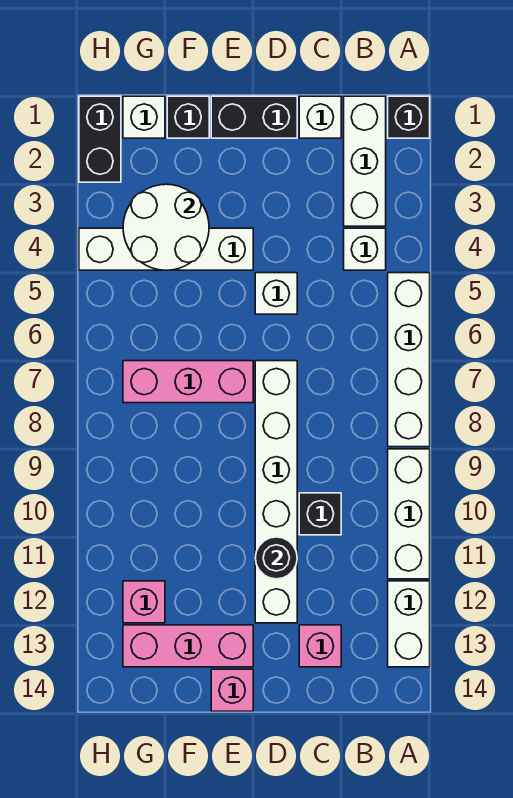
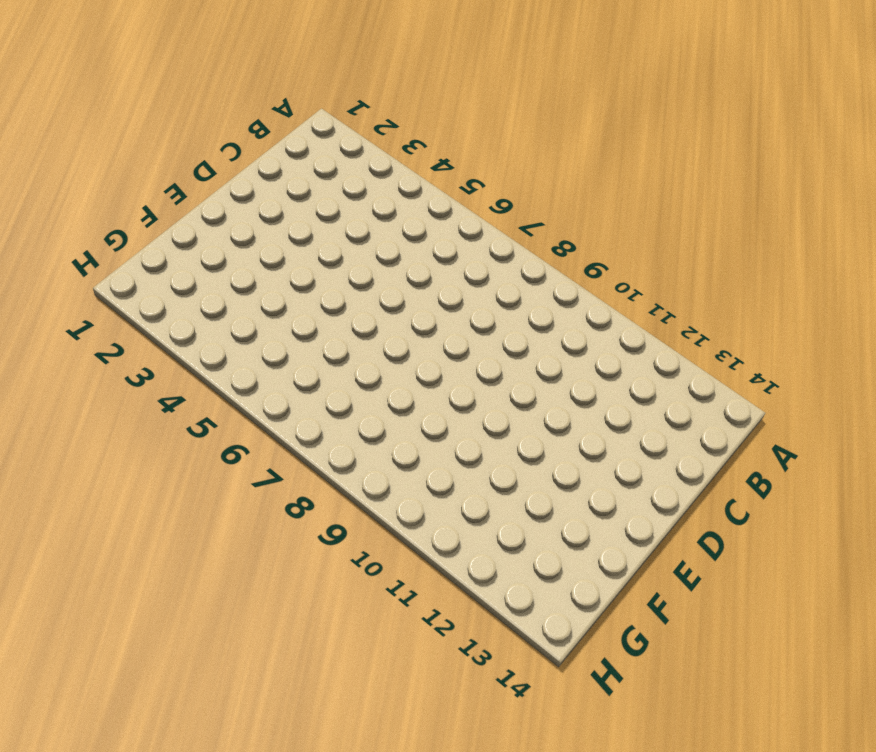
none -> black 1x1 brick [388,96,430,138]
none -> white 1x4 brick [388,273,430,447]
none -> white 1x3 brick [388,449,430,579]

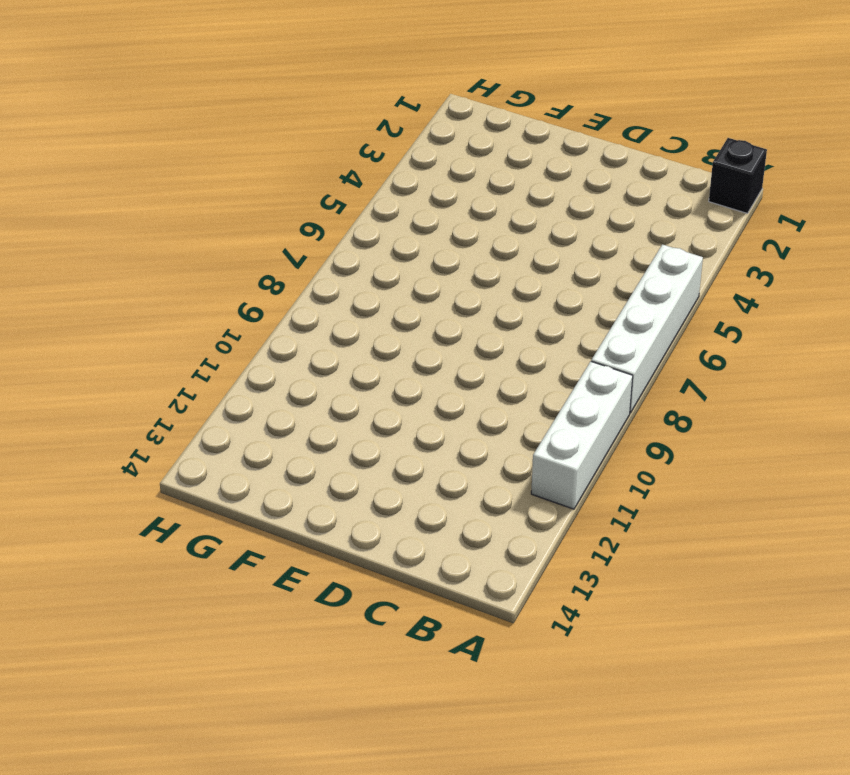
none -> white 1x2 brick [388,581,430,667]
none -> white 1x3 brick [344,96,386,226]
none -> white 1x1 brick [344,228,386,270]

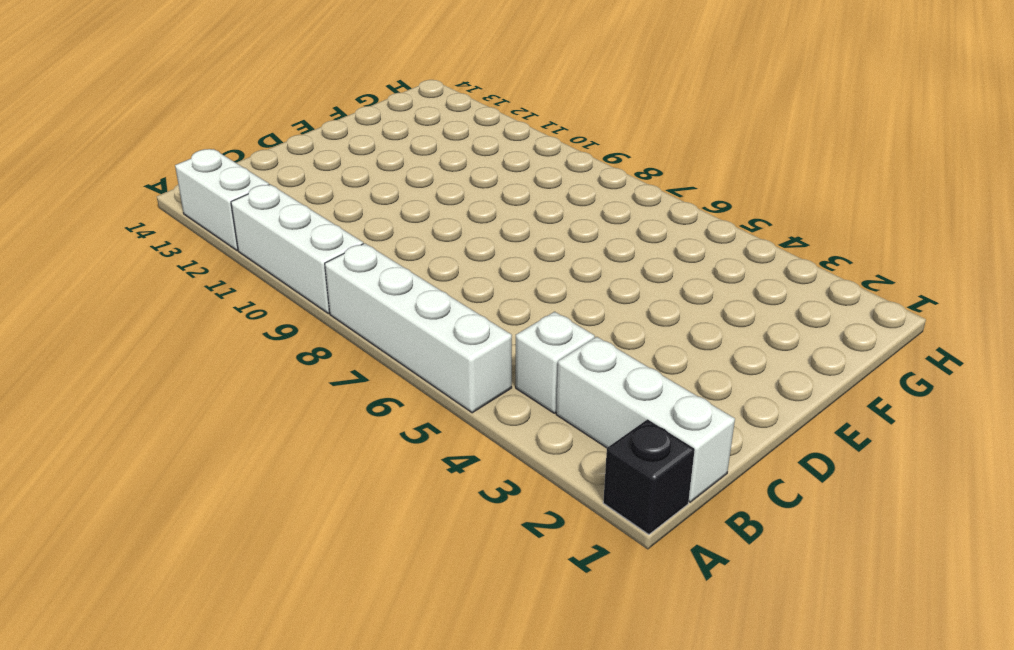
none -> white 1x1 brick [299,96,341,138]
none -> black 1x1 brick [299,493,341,535]
none -> pink 1x1 brick [299,625,341,667]

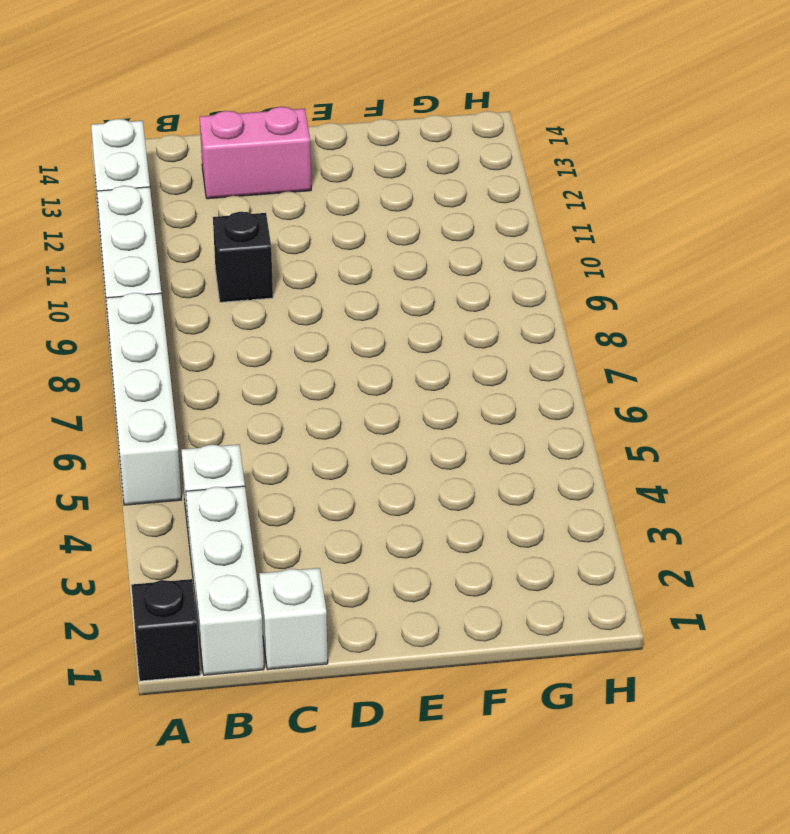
pink 1x2 brick [200,107,311,199] -> pink 1x1 brick [299,625,341,667]
none -> black 1x2 brick [211,96,297,138]
none -> white 1x1 brick [255,273,297,314]
none -> white 1x6 brick [255,361,297,623]

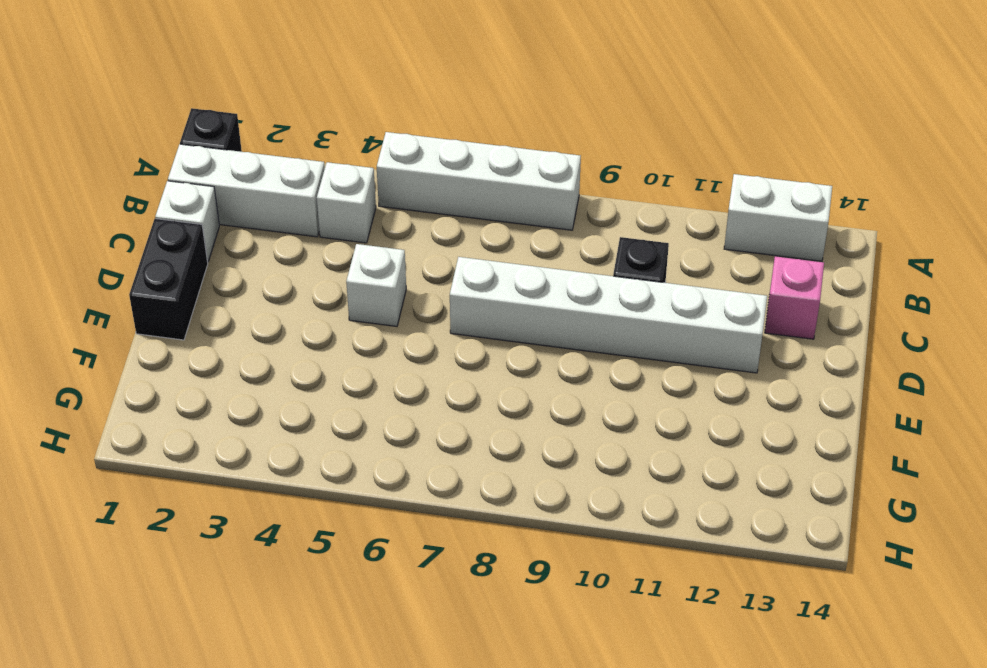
none -> white 1x3 brick [388,449,430,579]
none -> white 1x4 brick [79,228,253,270]
none -> pink 1x3 brick [123,361,253,403]

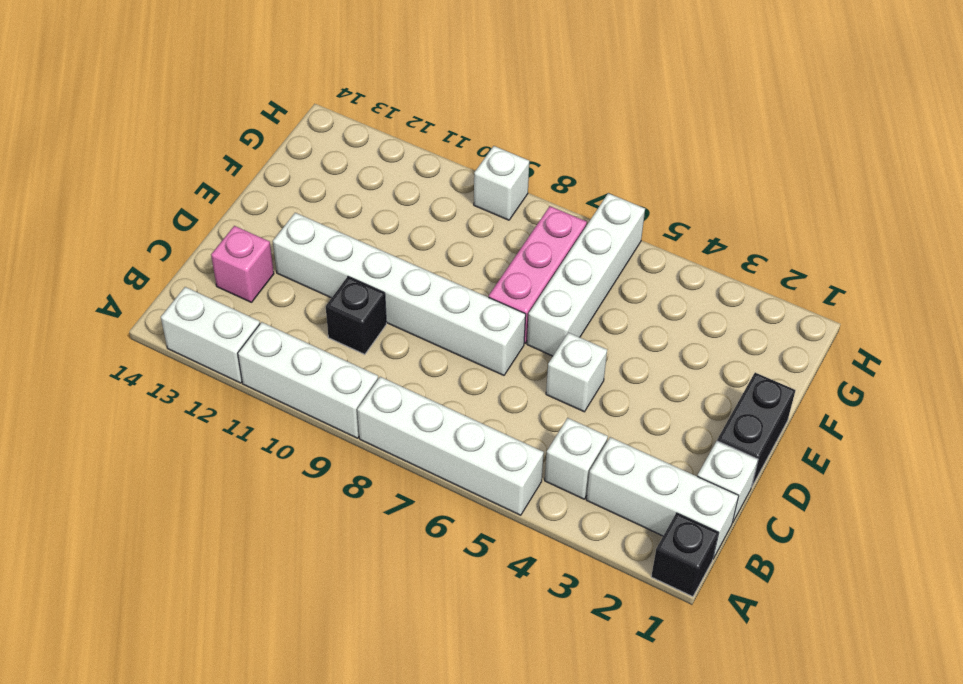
white 1x4 brick [527,193,645,356] -> white 1x4 brick moved to [79,228,253,270]
white 1x1 brick [474,146,529,220] -> white 1x1 brick moved to [123,96,165,138]
none -> pink 1x3 brick [123,625,253,667]
none -> pink 1x1 brick [211,669,253,711]
none -> black 1x1 brick [167,96,209,138]

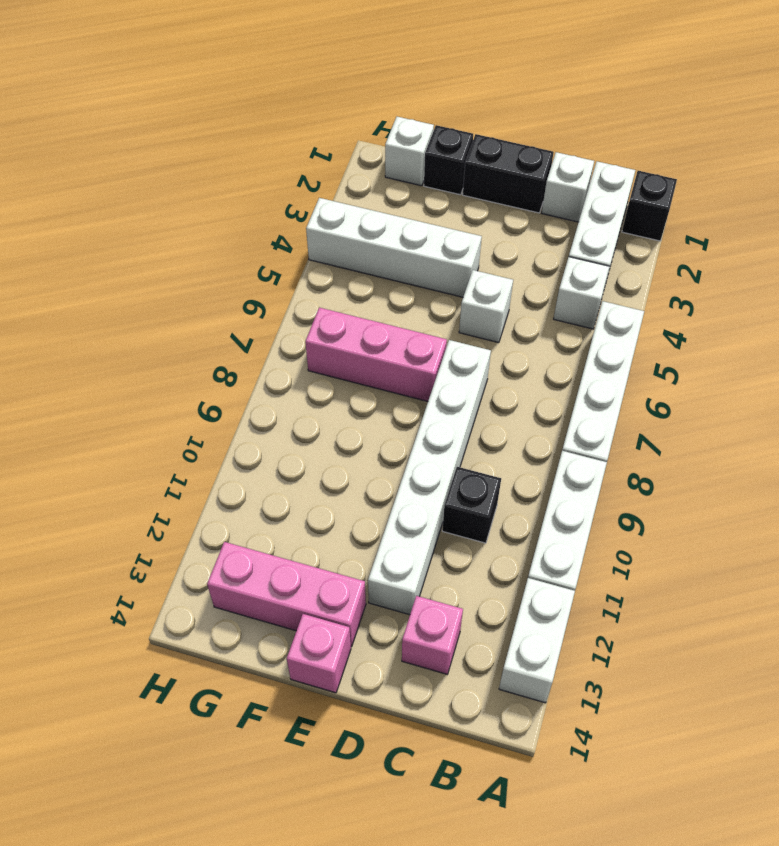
none -> pink 1x1 brick [123,581,165,623]
none -> black 1x2 brick [79,96,121,182]
none -> black 1x1 round brick [255,537,297,579]

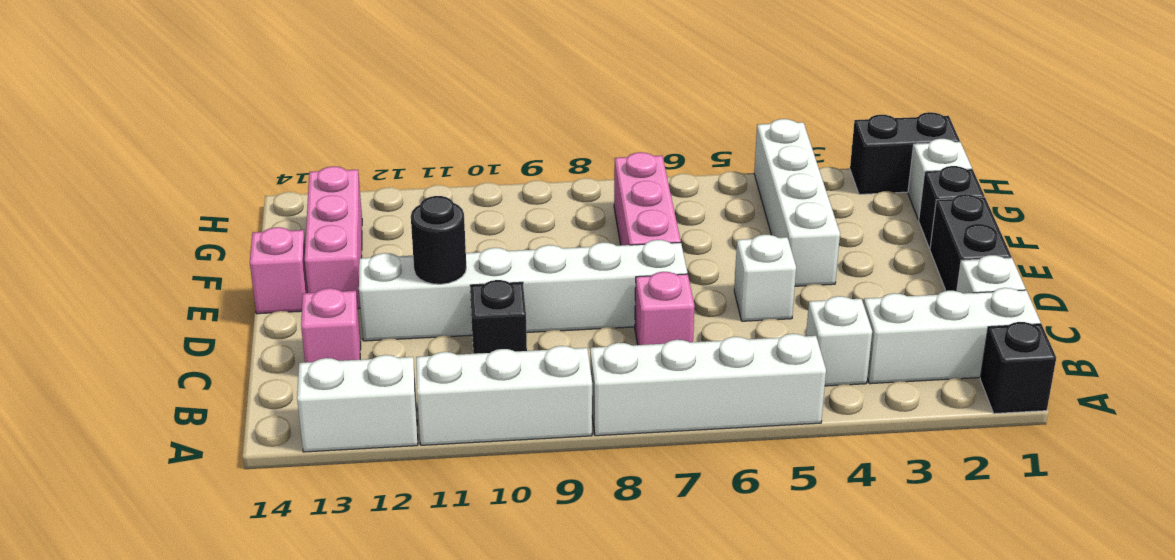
pink 1x1 brick [635,272,695,345] -> pink 1x1 brick moved to [123,581,165,623]
none -> white 2x2 round brick [123,184,209,270]

